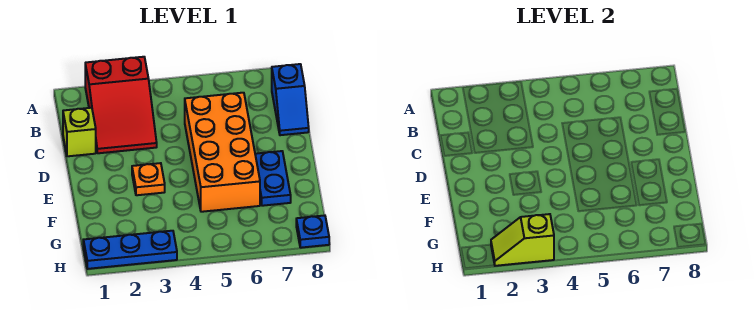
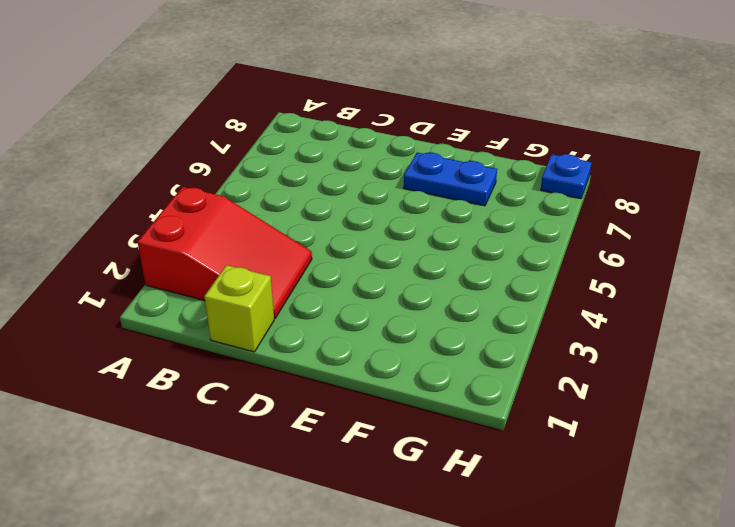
none -> blue 1x2 slope [272,64,309,135]
none -> orange 2x4 brick [185,93,260,212]

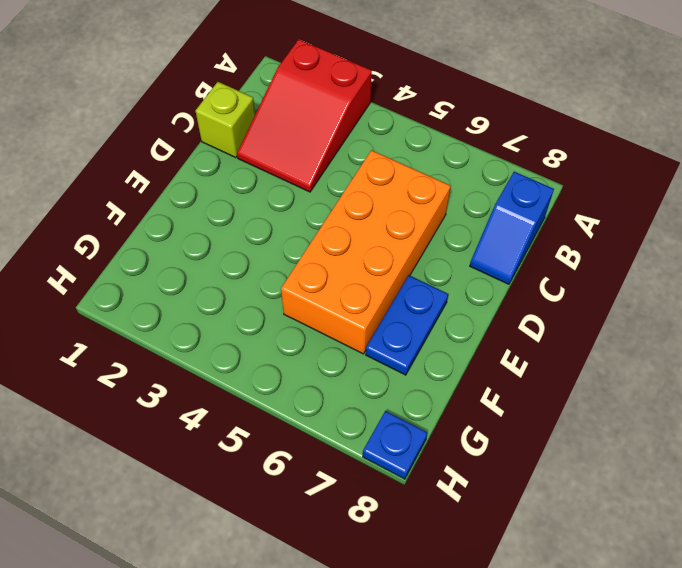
none -> orange 1x1 plate [132,163,165,195]
none -> blue 1x3 plate [83,231,177,269]

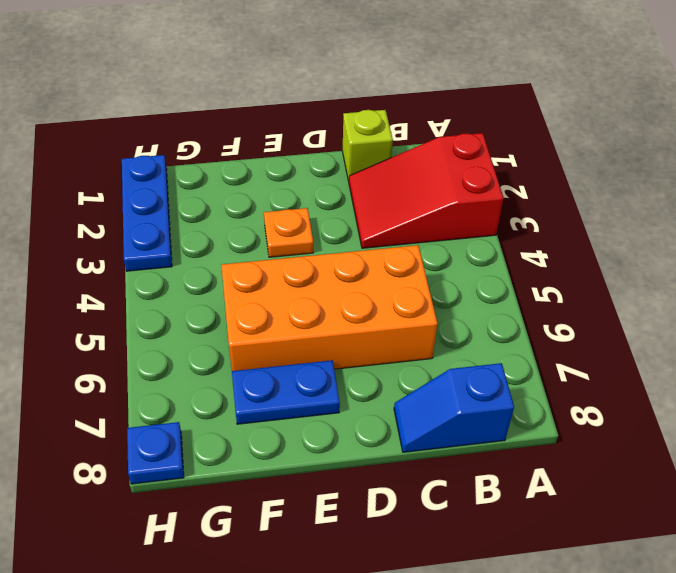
none -> lime 1x2 slope [491,214,554,266]

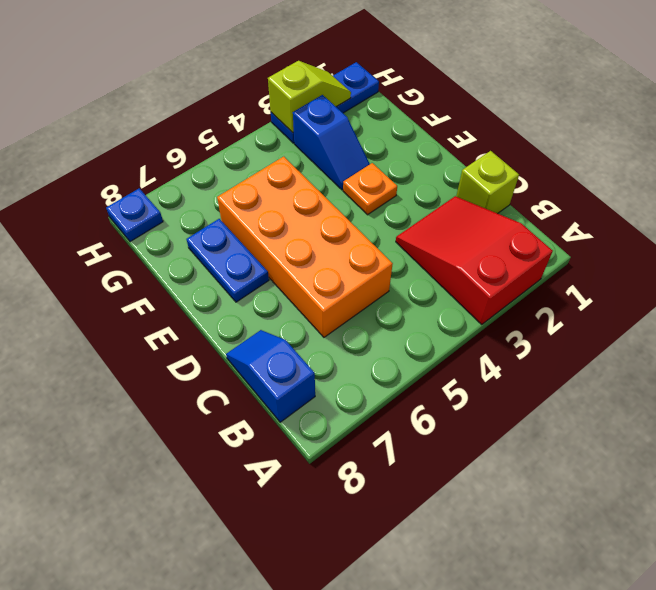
blue 1x2 slope [293,95,370,190] -> none

